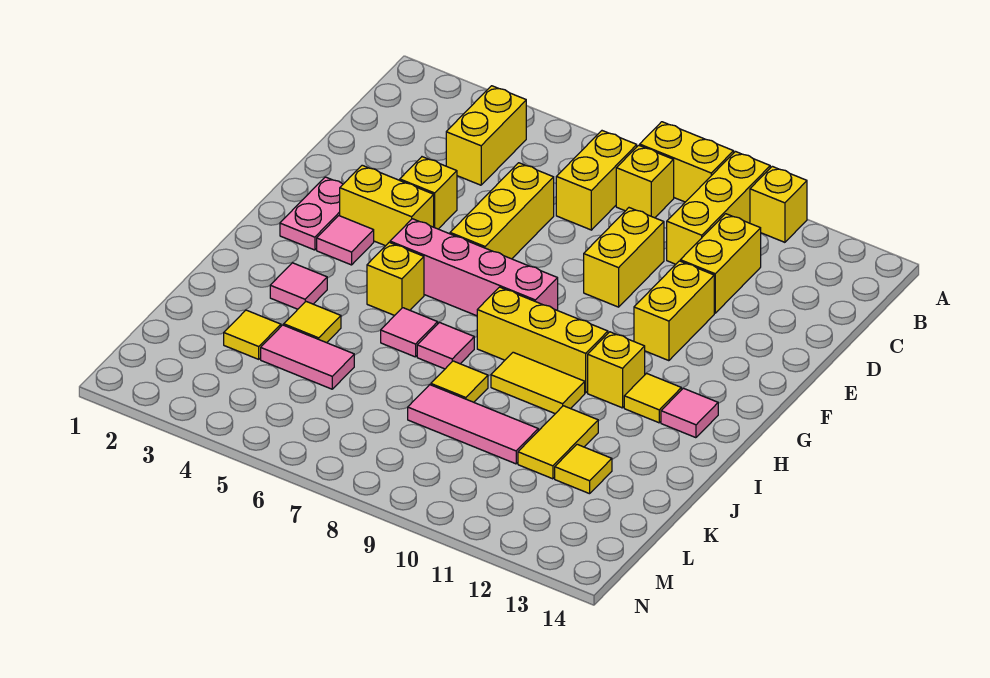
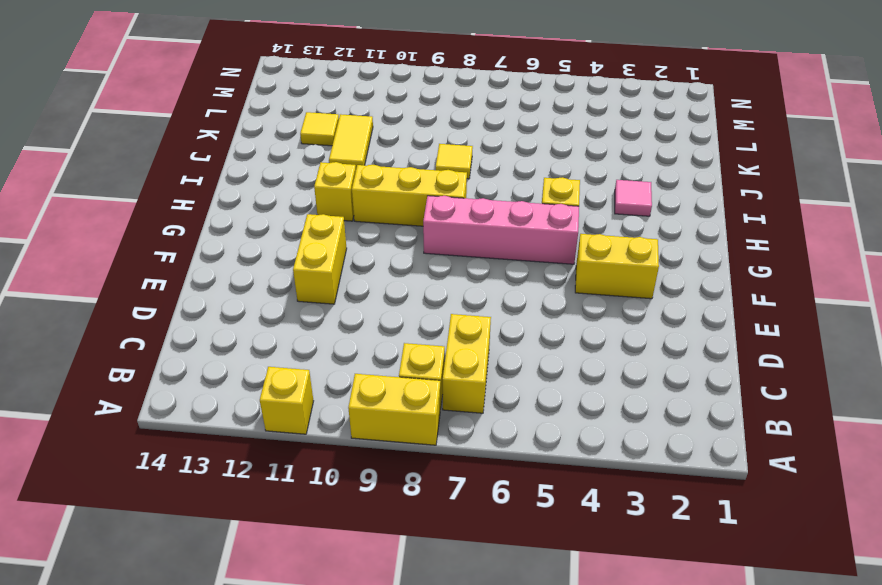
none -> yellow 1x3 brick [667,152,770,264]
none -> yellow 1x2 brick [446,86,526,185]
none -> yellow 1x2 brick [680,214,761,313]
none -> yellow 1x3 brick [450,163,554,259]

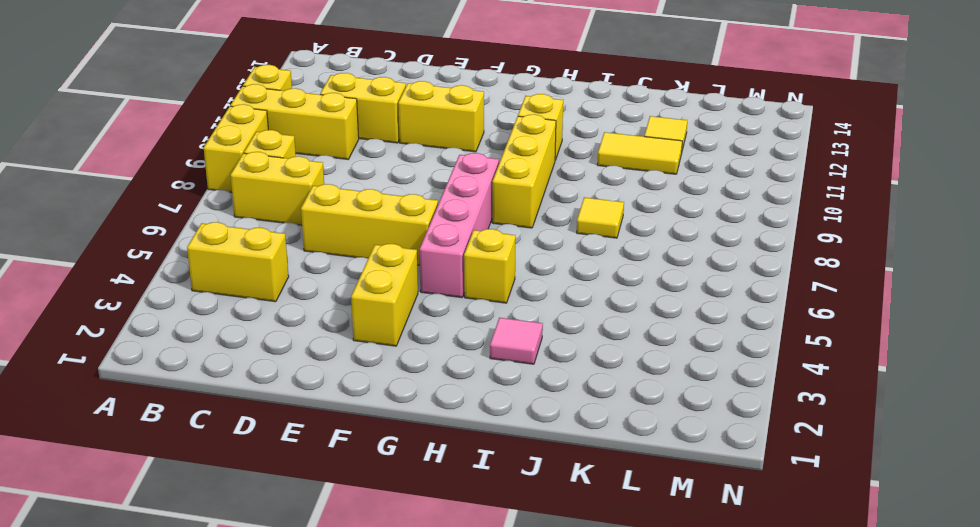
none -> yellow 1x2 brick [584,208,664,307]
none -> yellow 1x1 brick [400,157,457,229]
none -> pink 1x2 plate [280,177,343,250]
none -> pink 1x1 tile [317,216,374,265]

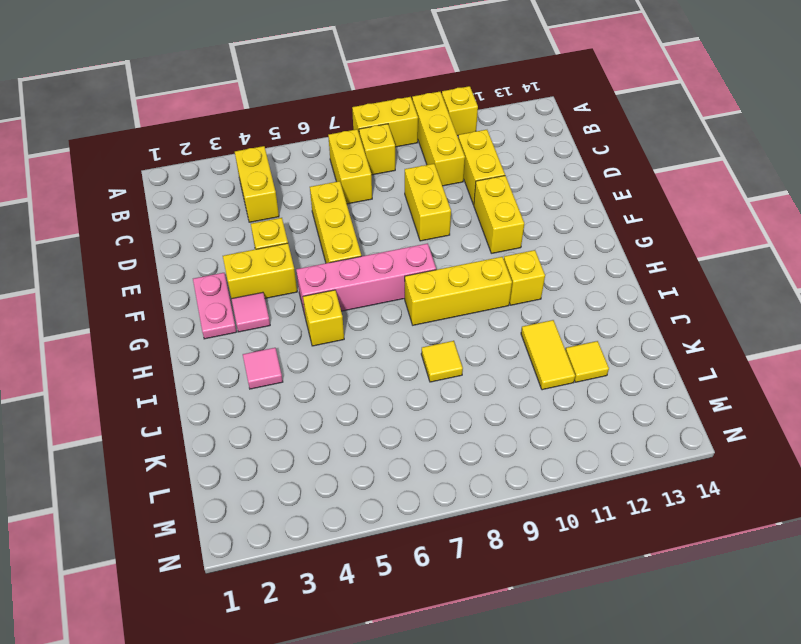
none -> yellow 1x1 tile [624,373,681,423]
none -> pink 1x1 tile [661,388,718,438]
none -> pink 1x1 tile [381,308,438,357]
none -> pink 1x1 tile [417,323,474,369]

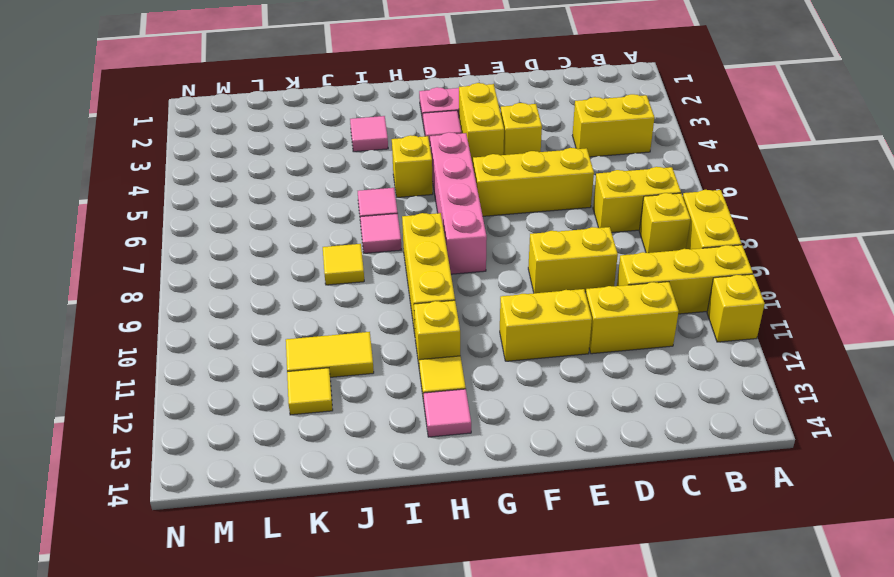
none -> yellow 1x2 tile [491,352,585,414]
none -> yellow 1x1 tile [284,302,341,343]
none -> yellow 1x1 tile [224,310,281,359]
none -> pink 1x2 tile [261,325,354,389]

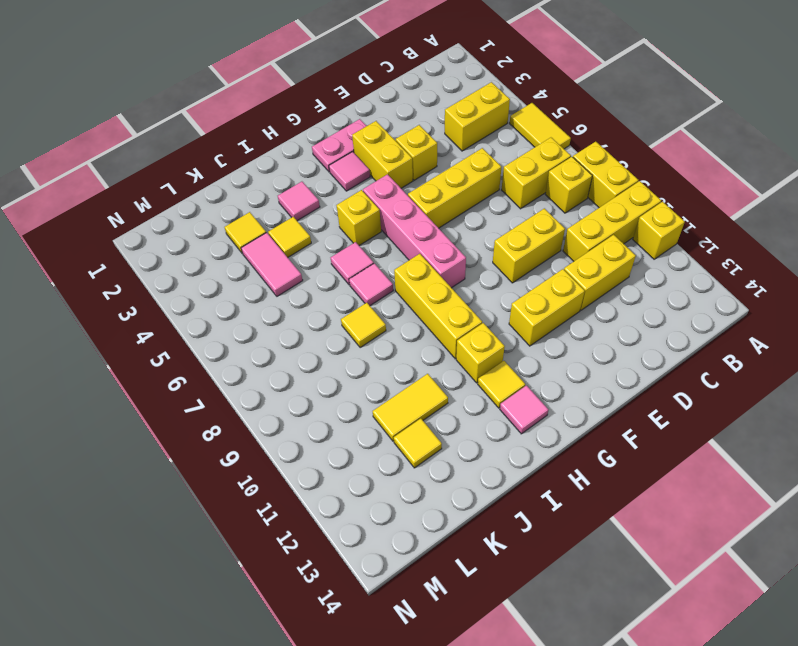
yellow 1x2 tile [510,103,571,149] -> yellow 1x2 tile moved to [491,352,585,414]
none -> pink 1x3 tile [408,385,538,464]

